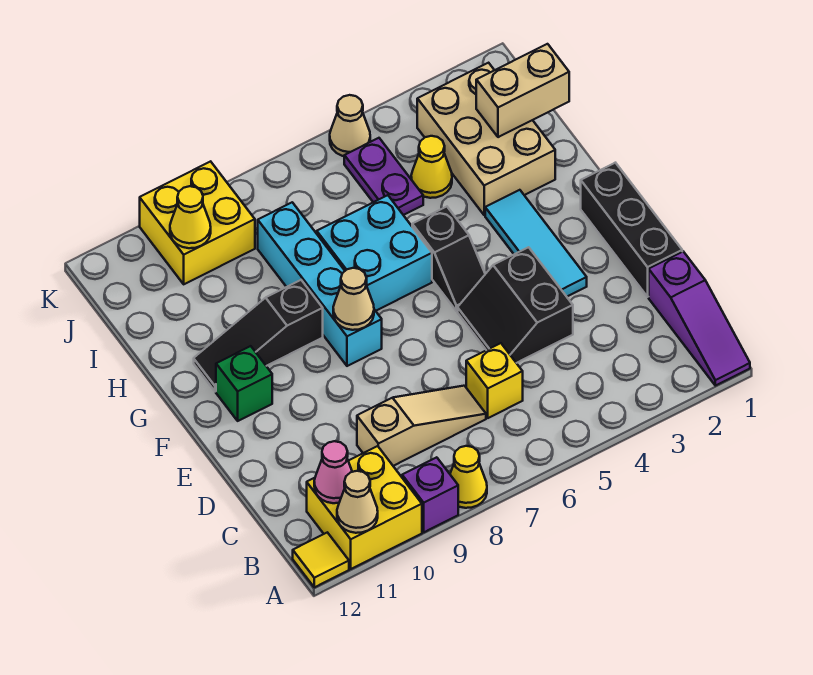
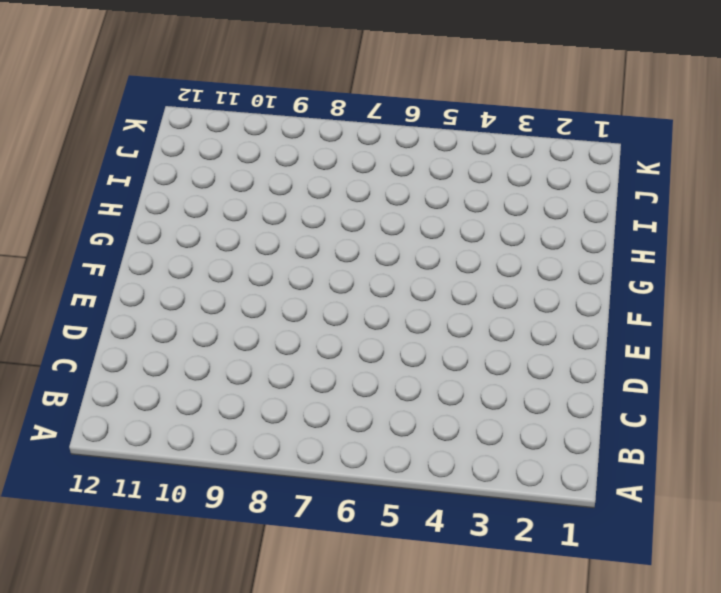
none -> purple 1x3 slope [649,252,750,386]
none -> yellow 1x1 cone [450,446,487,508]
none -> purple 1x1 brick [402,457,458,532]

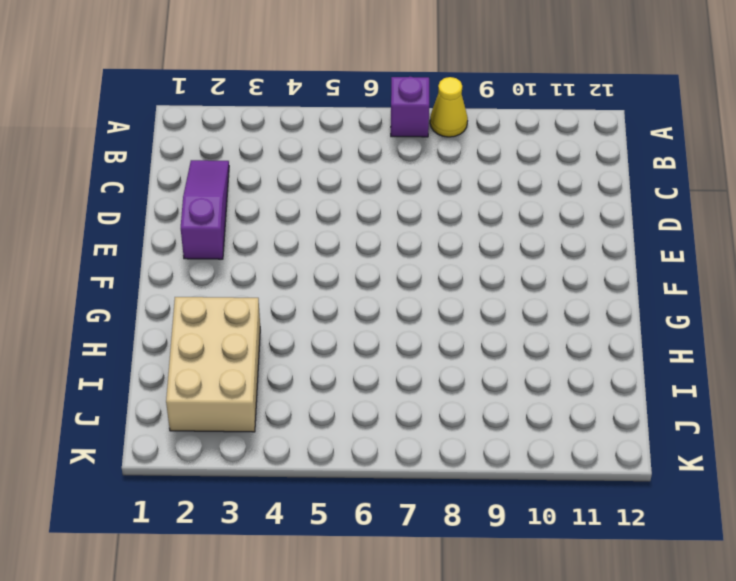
purple 1x1 brick [391,77,429,137] -> purple 1x1 brick moved to [402,457,458,532]
purple 1x3 slope [181,160,229,259] -> purple 1x3 slope moved to [649,252,750,386]
none -> yellow 2x2 brick [307,446,422,569]
none -> yellow 1x1 tile [293,532,349,587]
none -> yellow 1x1 brick [466,343,523,418]

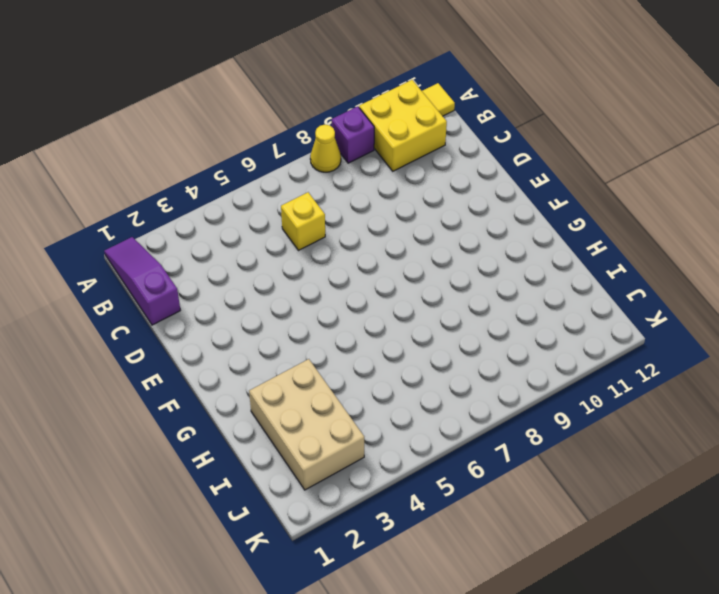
none -> tan 1x3 slope [357,386,486,466]
none -> black 1x3 brick [581,163,682,297]
none -> black 2x2 slope [458,247,573,363]

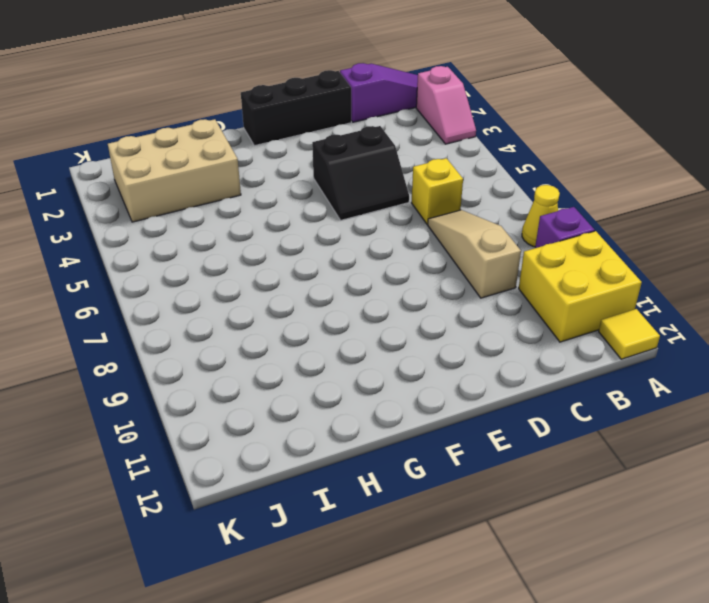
pink 1x2 slope [416,66,476,144] -> none
none -> cyan 1x3 tile [485,190,587,297]
none -> black 1x2 slope [412,207,485,311]
none -> cyan 1x4 brick [258,202,382,366]

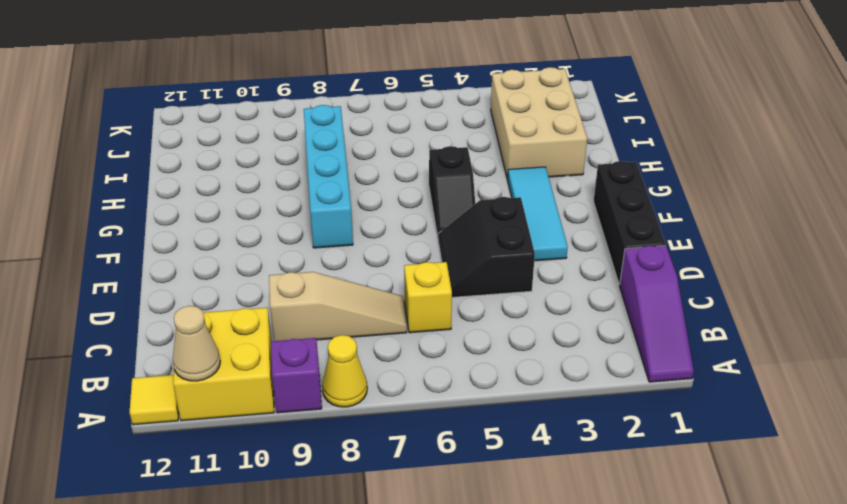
none -> green 1x1 brick [216,346,272,421]
none -> cyan 2x2 brick [317,195,432,311]
none -> black 1x3 slope [194,280,323,392]

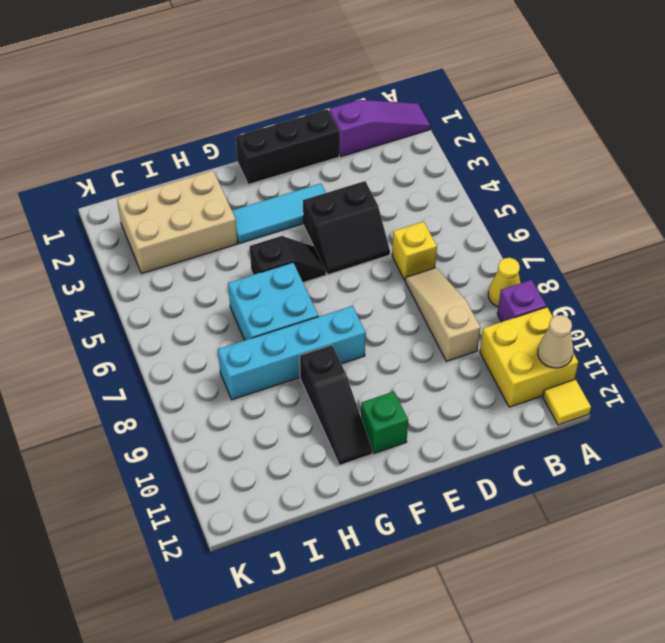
none -> yellow 1x1 cone [411,136,452,198]
none -> purple 1x2 plate [344,138,423,215]
none -> yellow 2x2 brick [140,161,255,284]

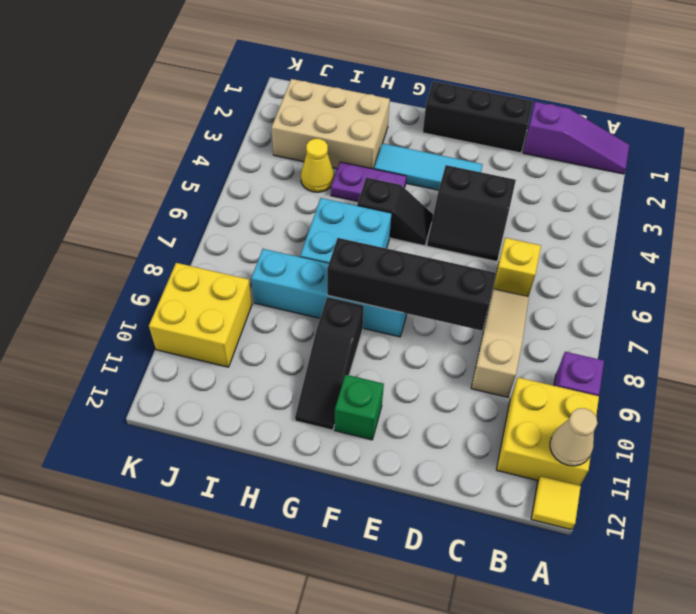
black 1x4 brick [327,238,496,331] -> tan 1x1 cone [333,268,374,330]
purple 1x2 plate [331,162,406,202] -> purple 1x2 plate moved to [344,138,423,215]
none -> yellow 1x1 cone [450,446,487,508]
none -> tan 1x1 cone [330,95,370,156]
none -> pink 1x1 cone [314,441,352,503]

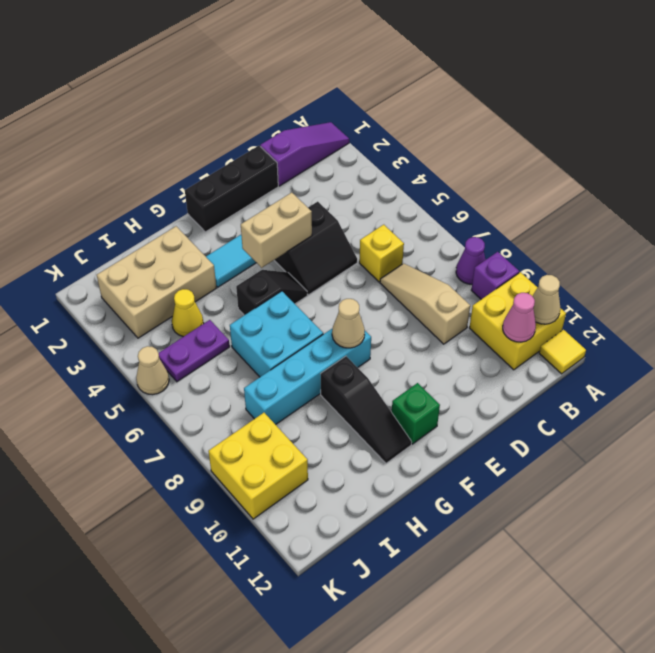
purple 1x1 cone [456,237,485,284] -> yellow 1x1 cone [450,446,487,508]
tan 1x2 brick [241,193,312,268] -> tan 1x2 brick turned to [476,44,569,137]
none -> yellow 1x1 cone [170,186,211,248]

